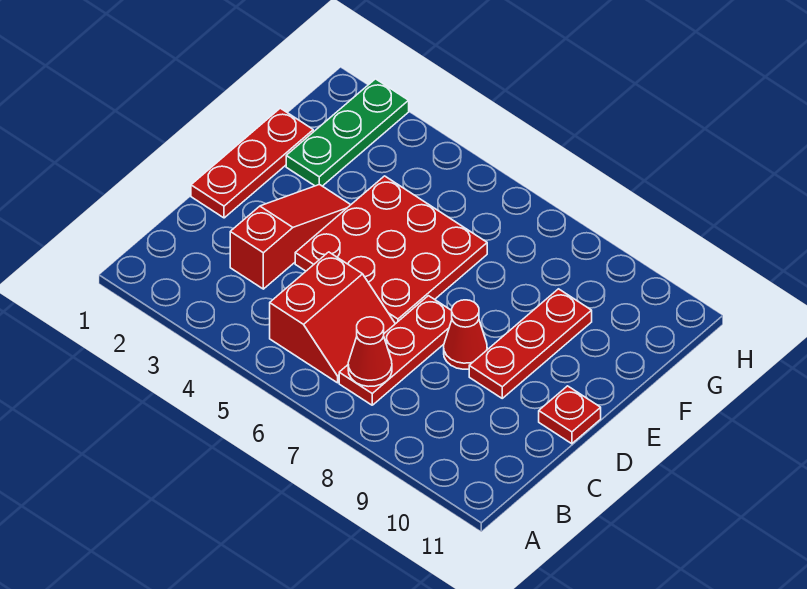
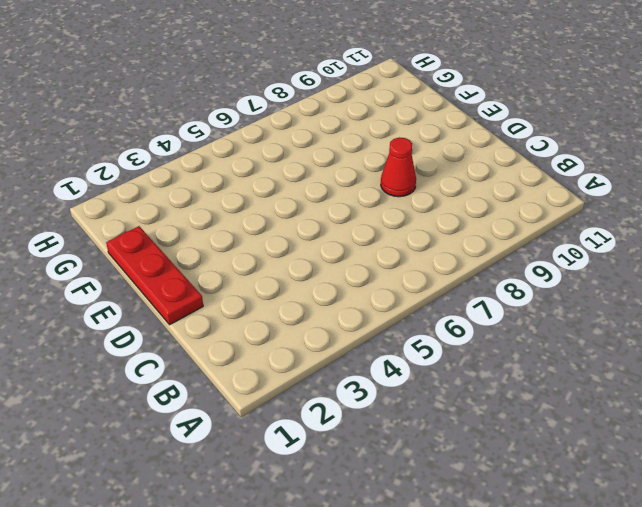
none -> red 2x2 slope [270,252,395,383]
none -> red 1x3 plate [339,296,452,405]

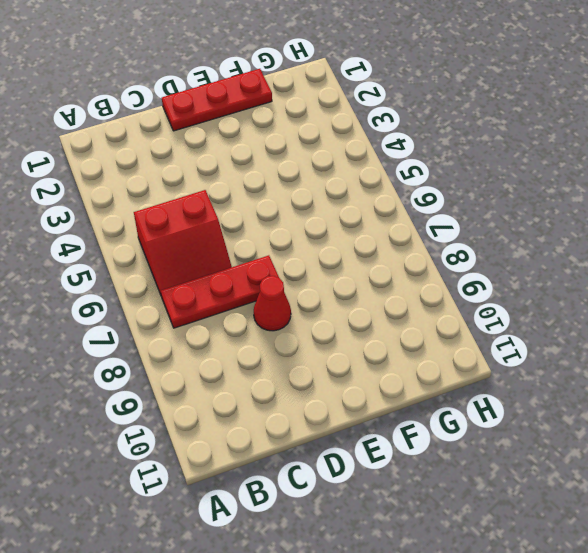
none -> red 1x3 slope [230,184,351,289]
none -> red 3x3 plate [295,176,487,324]

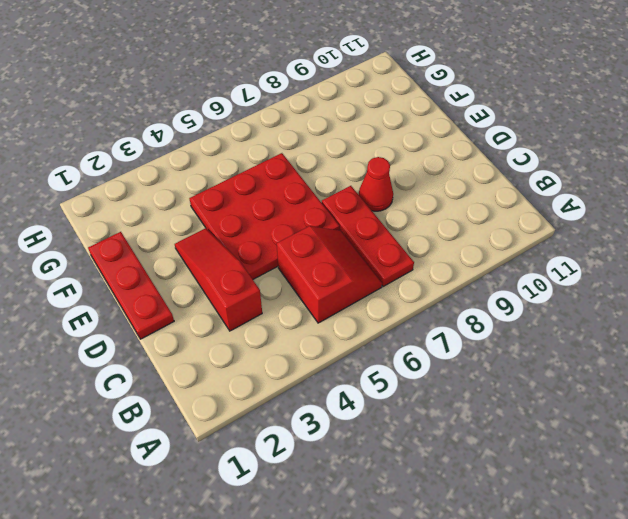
none -> red 1x3 plate [469,289,592,398]
none -> red 1x1 plate [539,386,601,444]

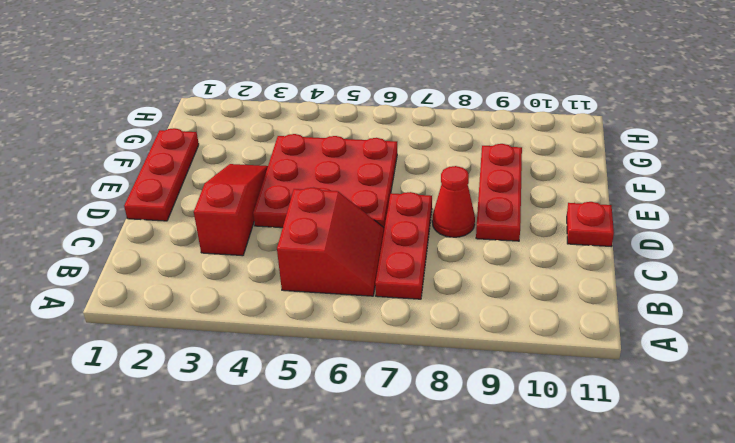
none -> green 1x3 plate [286,79,409,186]
none -> red 1x1 cone [348,317,392,387]

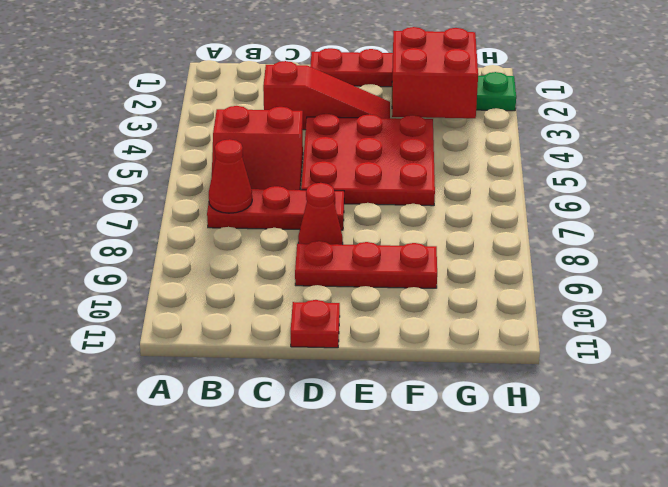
red 2x2 brick [392,27,478,118] -> none

